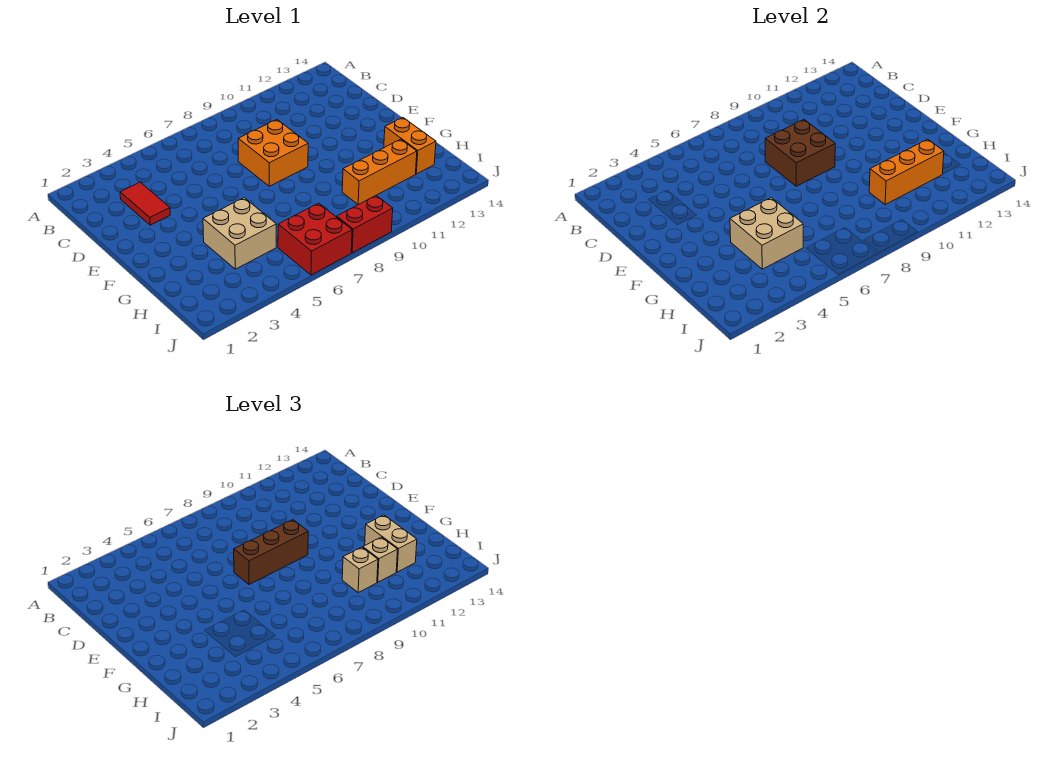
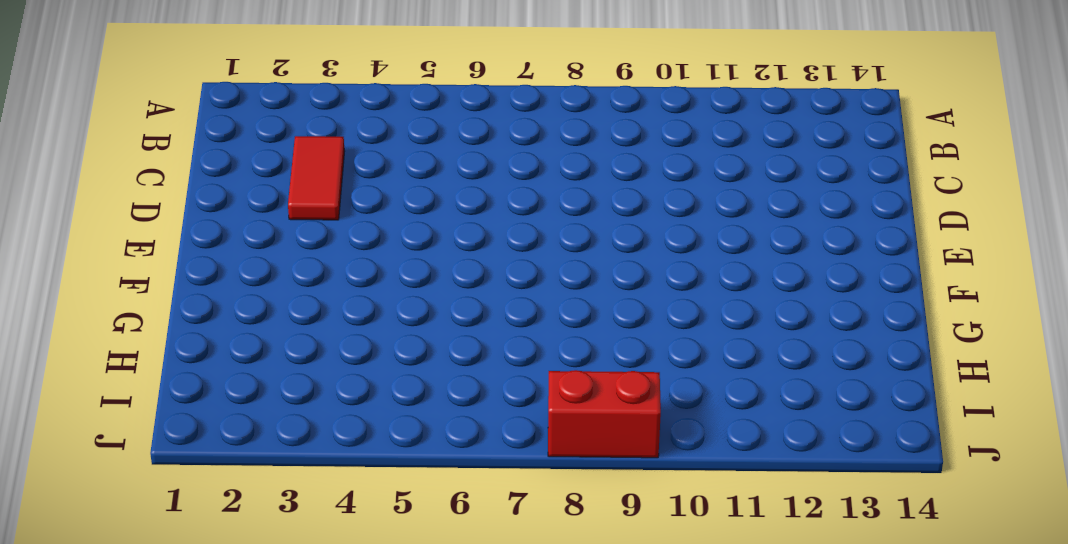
none -> orange 2x2 brick [238,120,308,186]
none -> tan 2x2 brick [203,198,276,269]
none -> orange 1x2 brick [384,118,436,174]

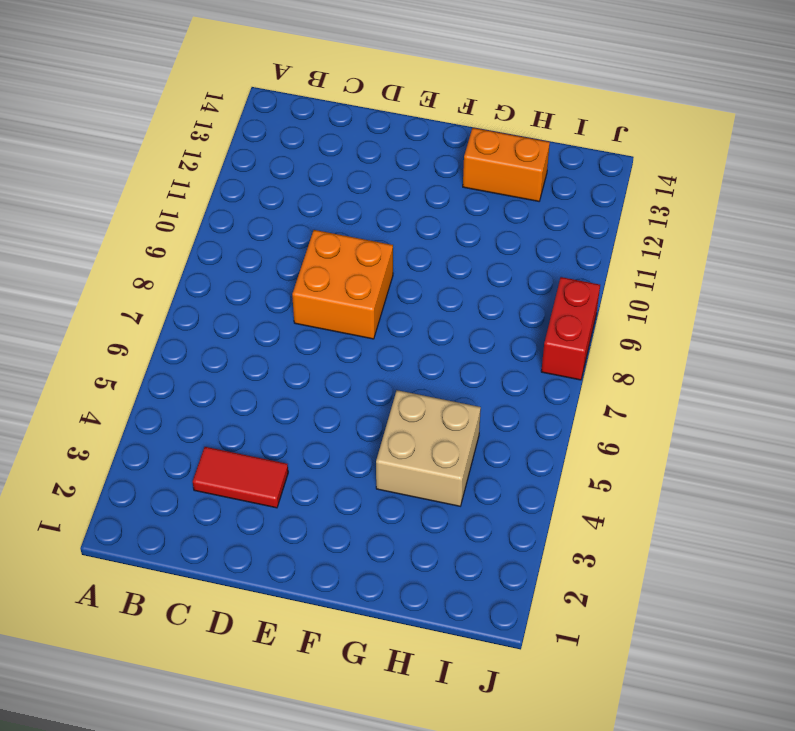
none -> orange 1x3 brick [342,139,417,204]
none -> red 2x2 brick [278,203,352,275]
none -> brown 2x2 brick [765,120,835,186]

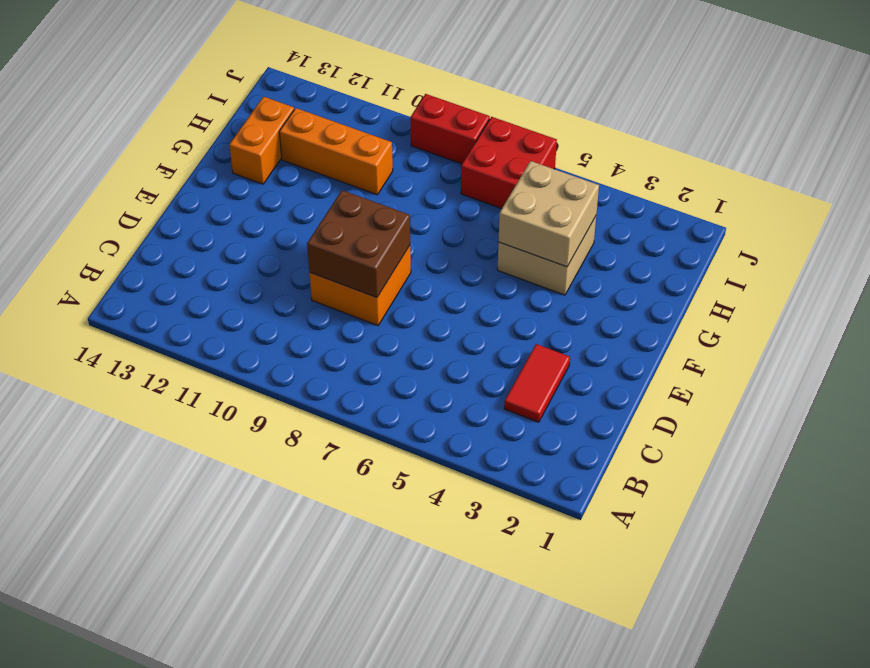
none -> orange 1x3 brick [869,139,944,204]
none -> brown 1x3 brick [234,520,308,584]
none -> tan 1x2 brick [365,515,417,572]

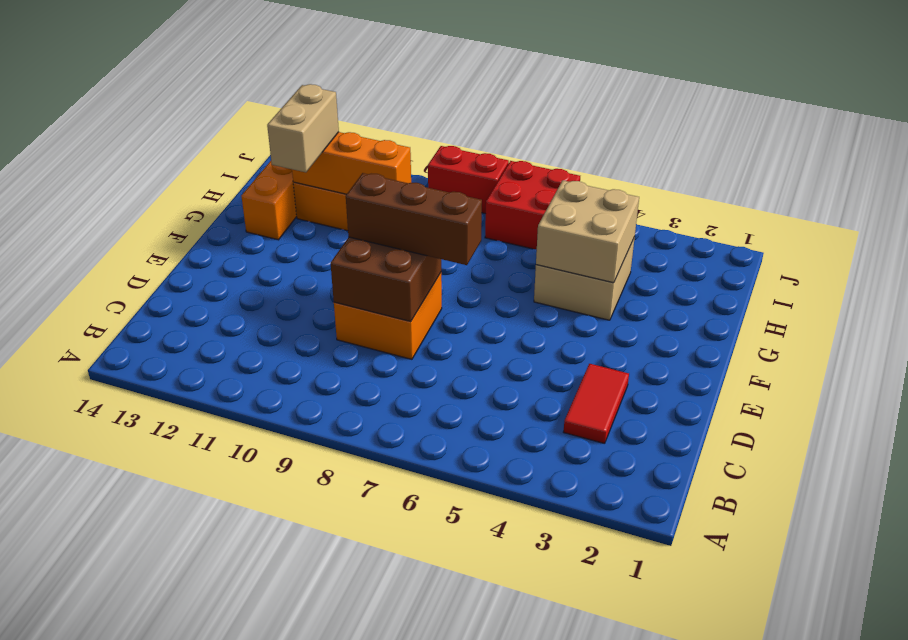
none -> tan 1x1 brick [342,547,378,592]
none -> tan 1x1 brick [363,537,398,582]

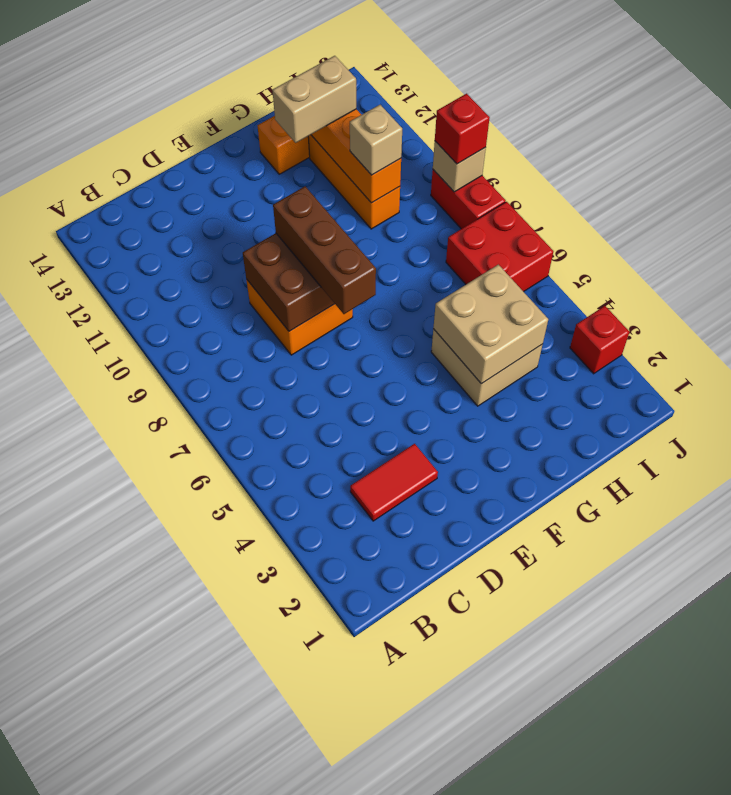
red 1x1 brick [570,306,629,374] -> none
tan 1x1 brick [433,141,486,192] -> tan 1x1 brick moved to [363,537,398,582]
red 1x1 brick [435,94,490,164] -> none

